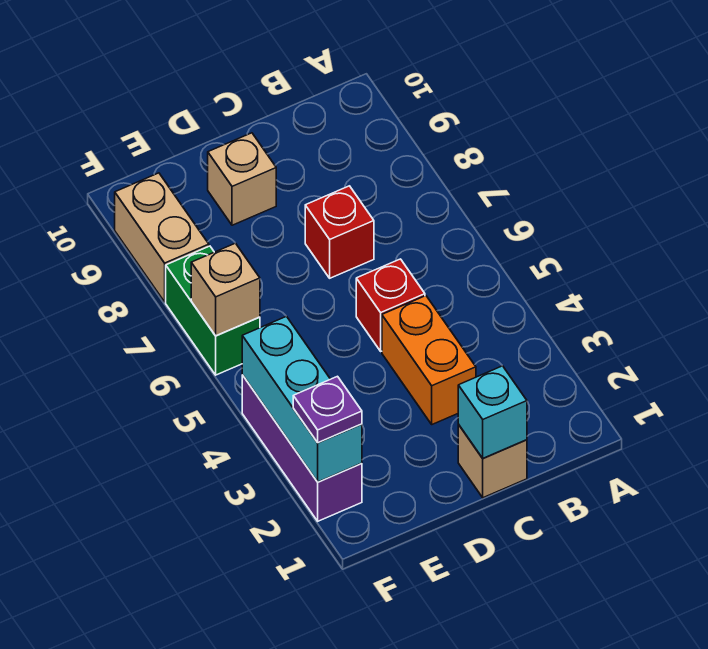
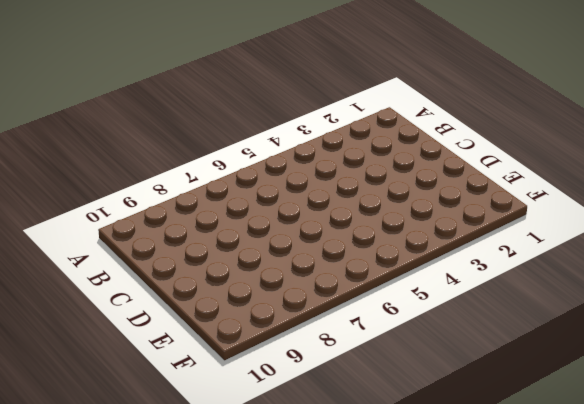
none -> tan 1x1 brick [458,425,527,498]
none -> orange 1x2 brick [382,296,476,424]
none -> red 1x1 brick [356,259,425,351]

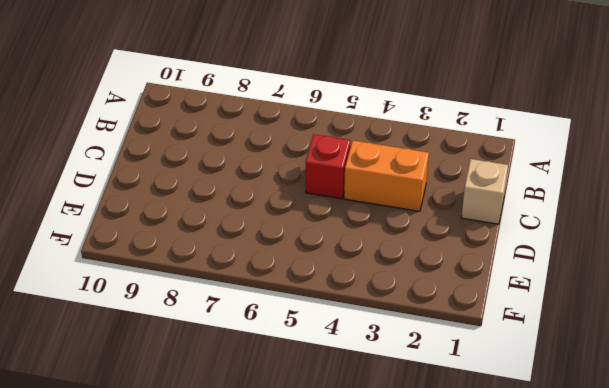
none -> red 1x1 brick [305,186,374,278]
none -> tan 1x1 brick [208,133,276,225]
none -> purple 1x3 brick [242,375,362,521]

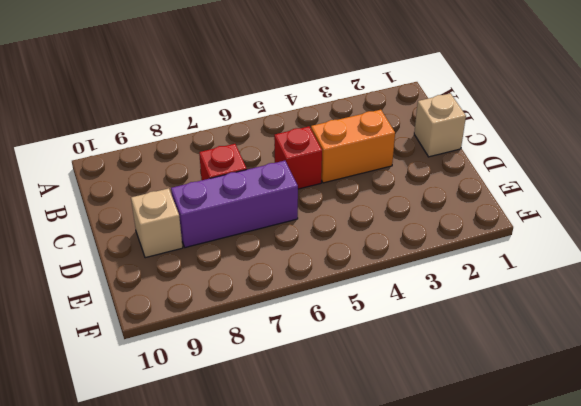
purple 1x3 brick [171,161,298,248] -> purple 1x3 brick moved to [242,375,362,521]
none -> green 1x2 brick [166,246,260,375]
none -> tan 1x2 brick [115,173,209,302]
none -> cyan 1x1 brick [458,366,527,458]

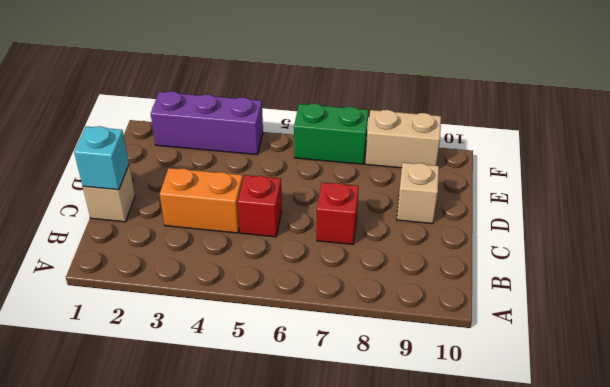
none -> cyan 1x3 brick [242,316,362,482]
none -> tan 1x1 brick [191,243,260,336]
none -> purple 1x1 plate [293,376,362,443]

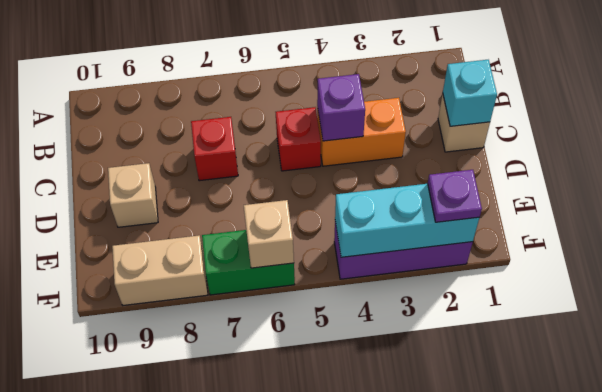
purple 1x1 brick [317,74,365,141] -> none

